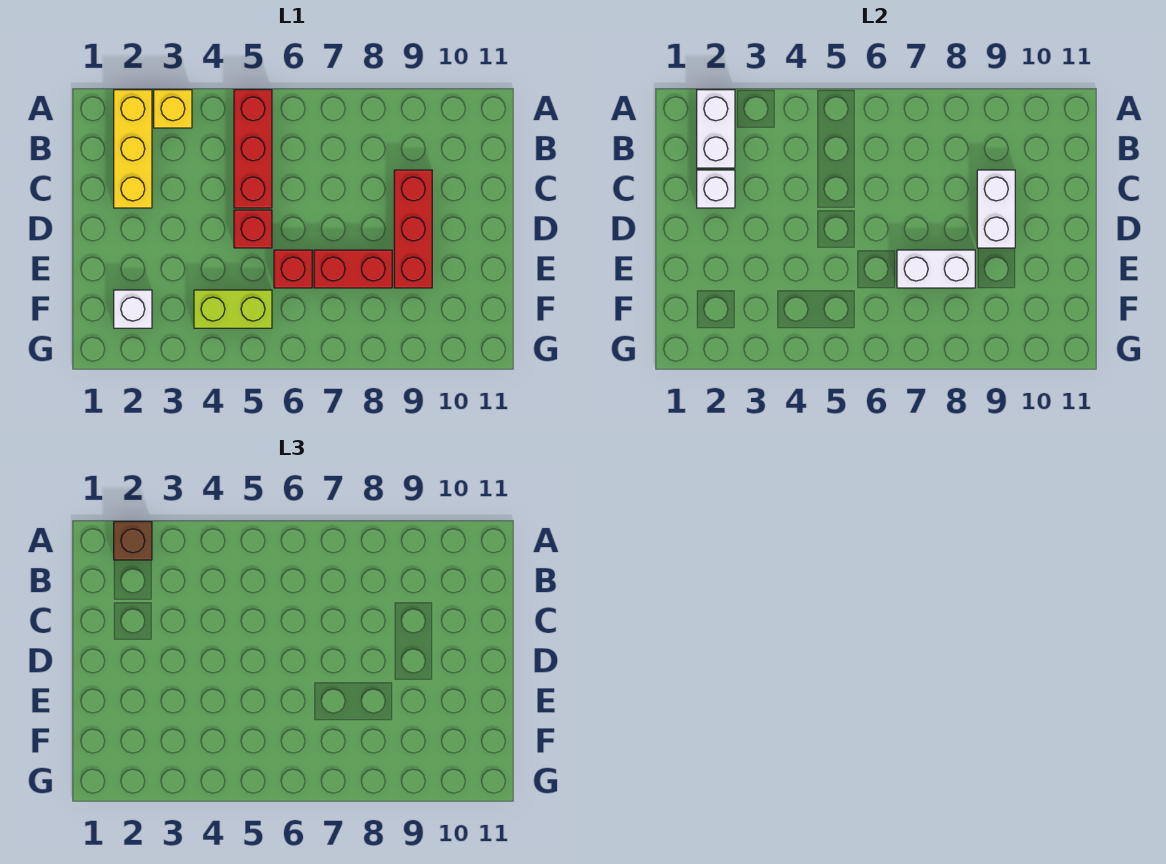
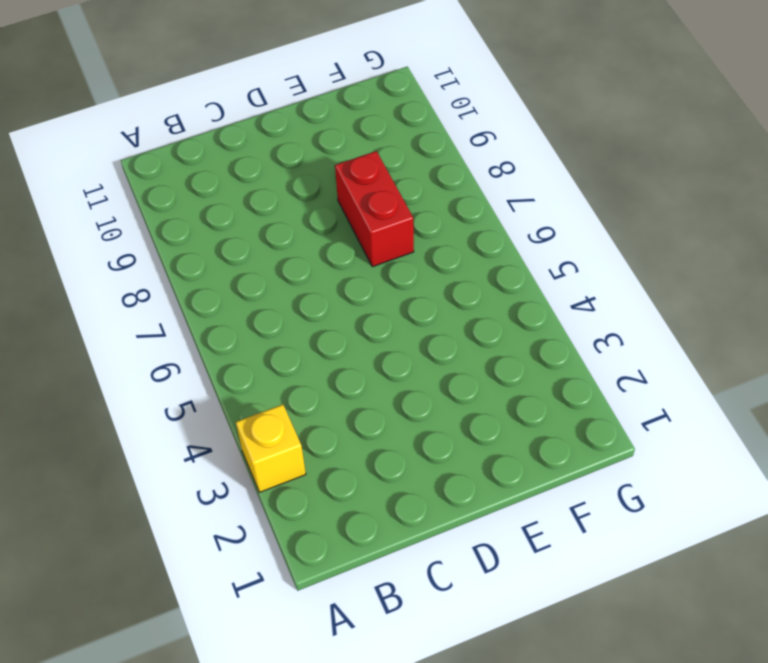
none -> yellow 1x3 brick [114,90,152,208]
none -> red 1x3 brick [234,90,272,208]
none -> red 1x3 brick [394,170,432,288]

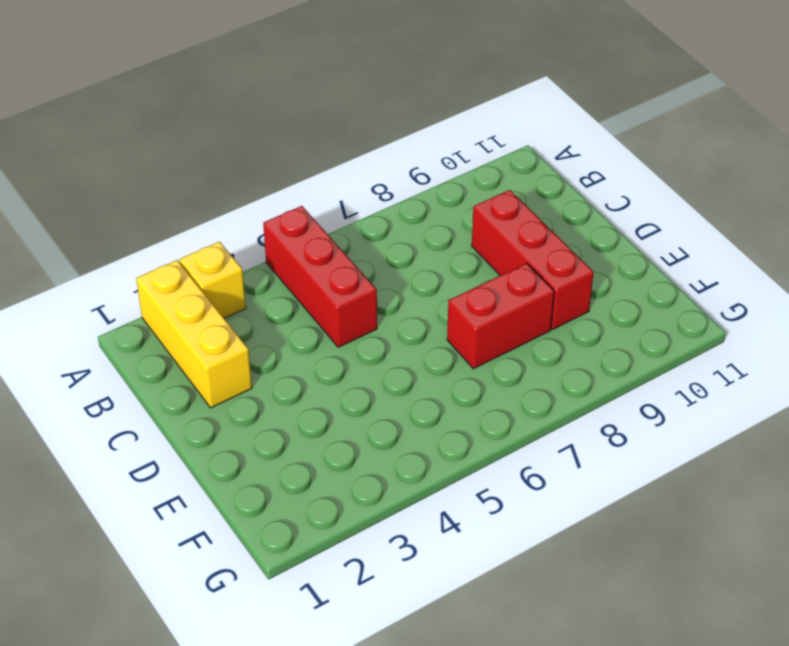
none -> red 1x1 brick [234,210,272,248]
none -> red 1x1 brick [274,250,312,288]
none -> white 1x1 brick [114,290,152,328]

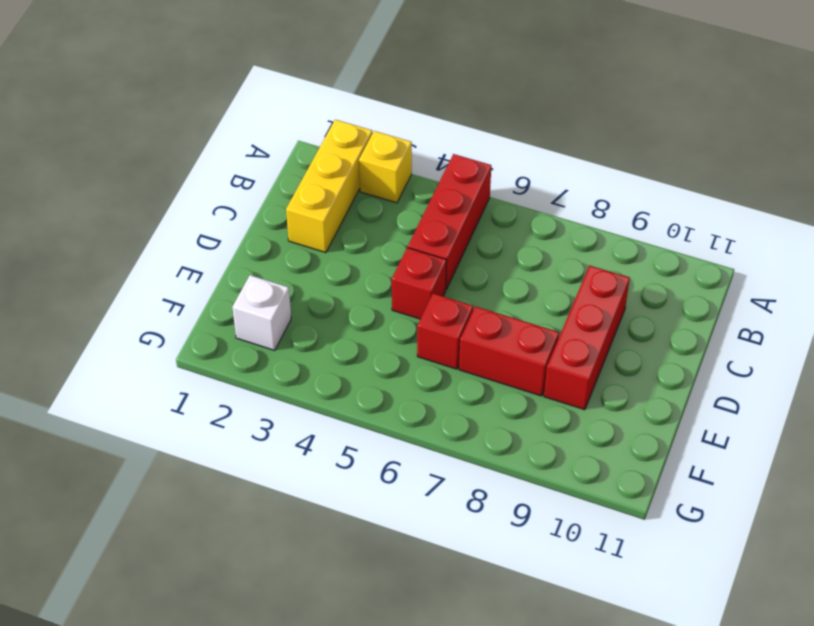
none -> lime 1x2 brick [194,290,272,328]
none -> white 1x2 brick [697,90,735,168]
none -> white 1x1 brick [697,170,735,208]

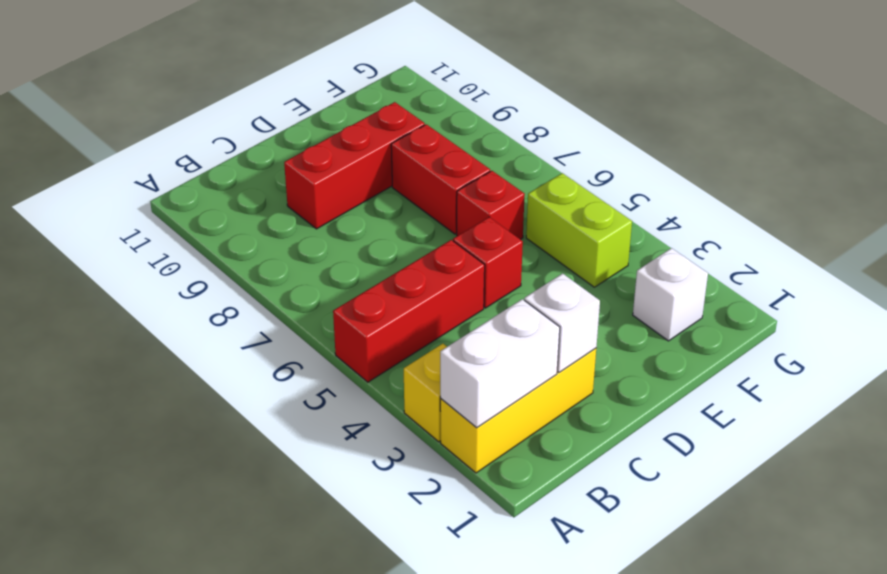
none -> white 1x2 brick [977,170,1015,248]
none -> white 1x2 brick [897,250,975,288]
none -> brown 1x1 brick [114,522,152,560]

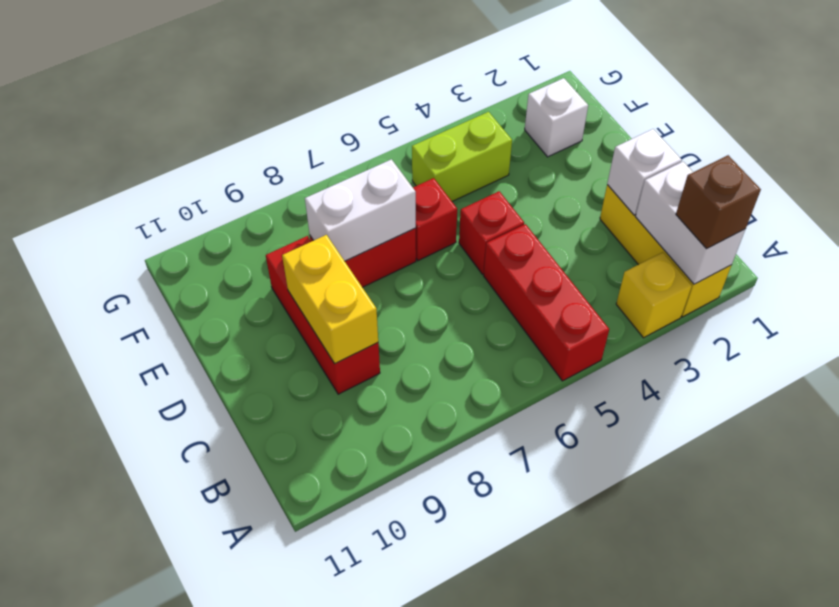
yellow 1x2 brick [282,235,378,364] -> white 1x2 brick [977,170,1015,248]

